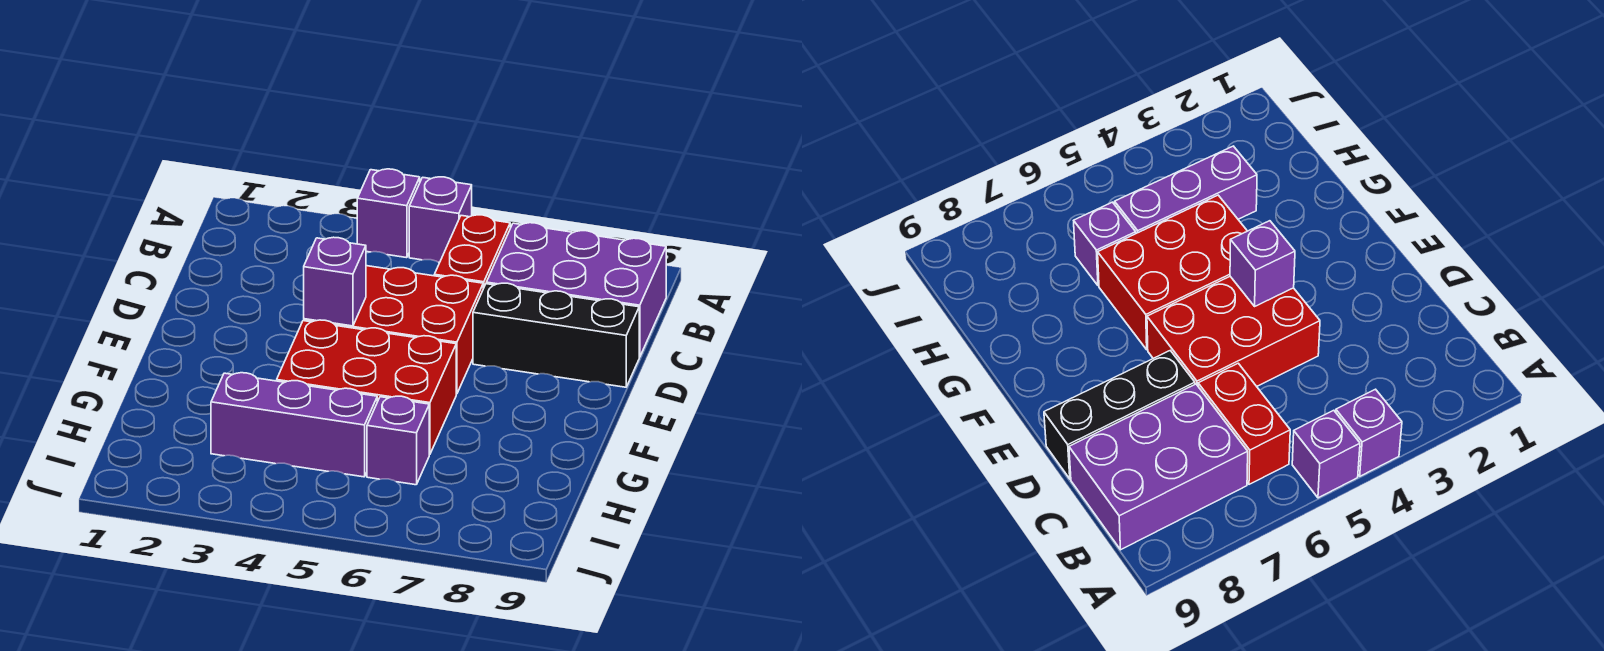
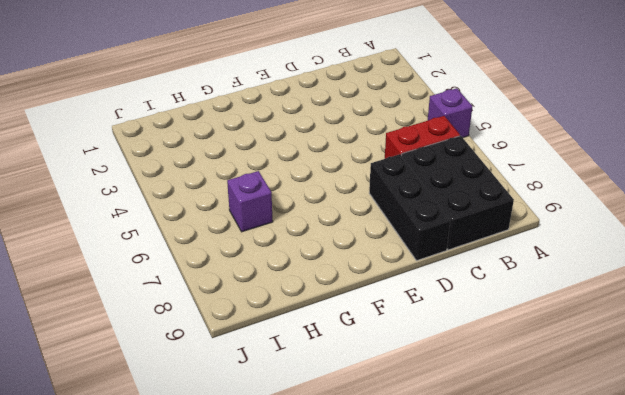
black 2x3 brick [402,136,514,250] -> purple 2x3 brick [486,223,666,357]
none -> purple 1x1 brick [357,169,420,258]
none -> red 2x3 brick [304,266,483,394]

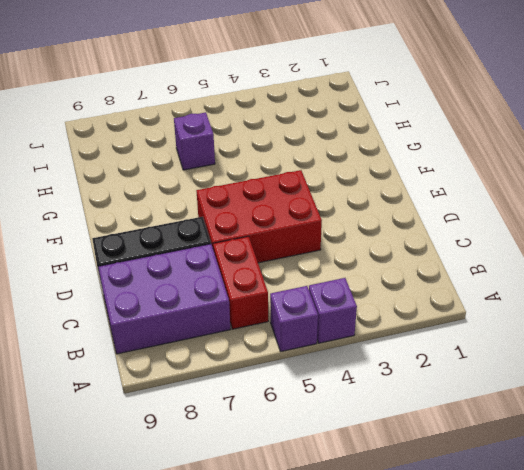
none -> red 2x3 brick [277,320,456,455]
none -> purple 1x3 brick [211,373,377,477]

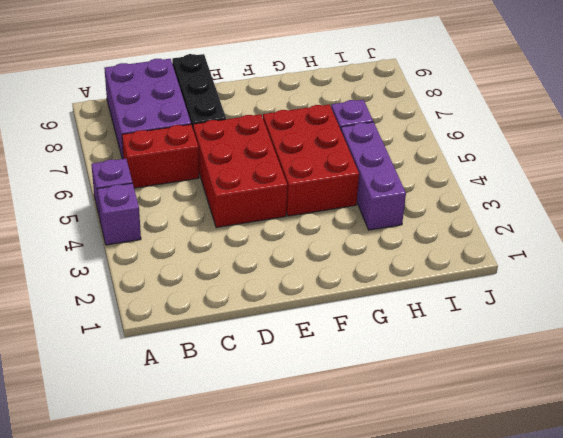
none -> purple 1x1 brick [304,237,366,326]

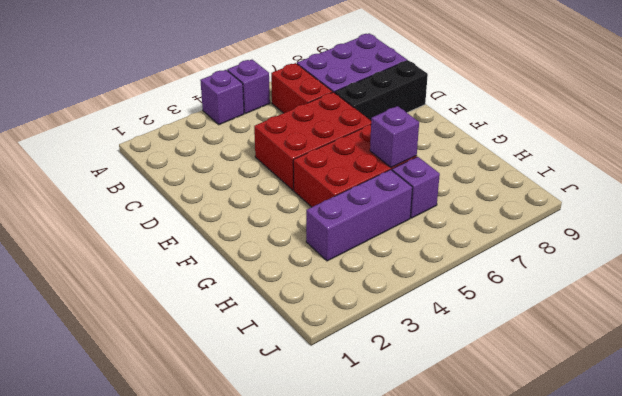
purple 1x1 brick [370,106,419,168] -> purple 1x1 brick moved to [304,237,366,326]

